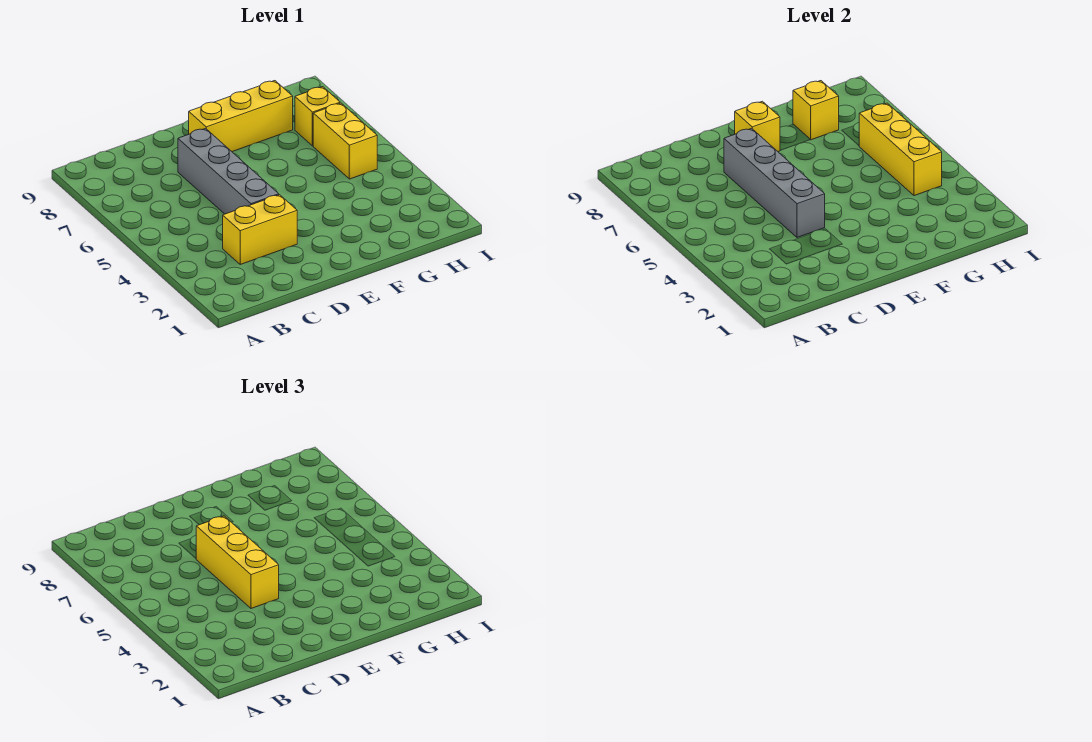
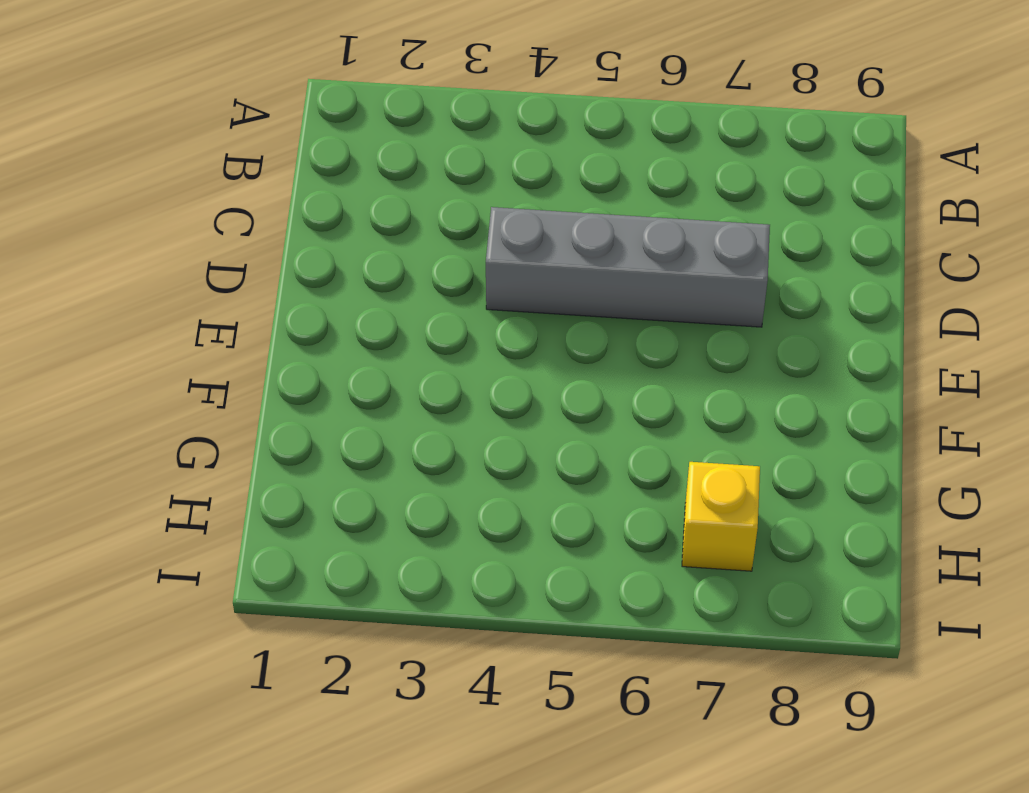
none -> yellow 1x2 brick [223,195,297,264]
none -> yellow 1x3 brick [189,81,293,152]

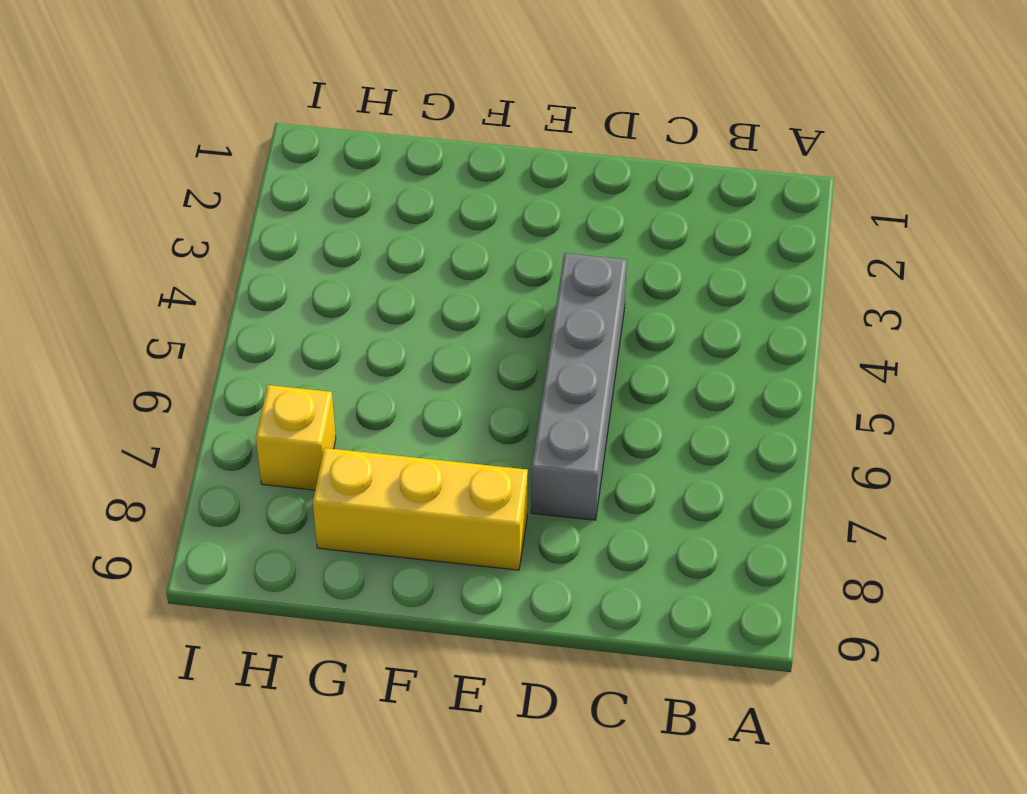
none -> yellow 1x2 brick [223,195,297,264]
none -> yellow 1x2 brick [313,103,377,179]

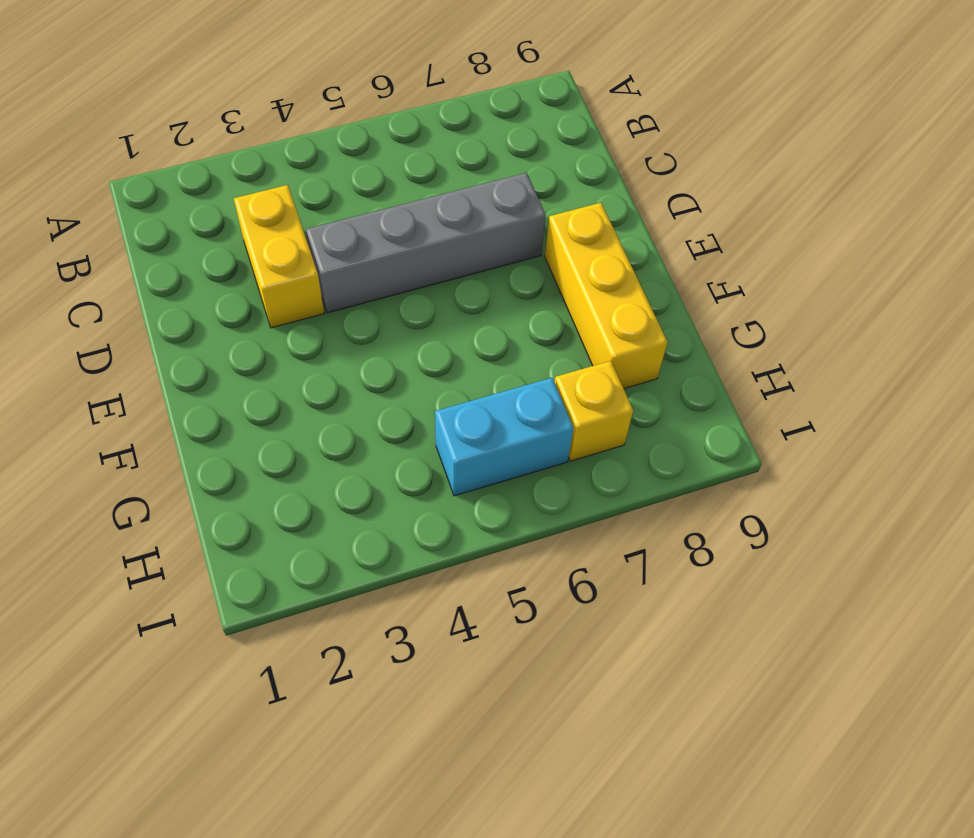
cyan 1x2 brick [435,378,574,496] -> yellow 1x2 brick [313,103,377,179]
none -> grey 1x4 brick [724,128,825,237]
none -> yellow 1x1 brick [735,101,780,152]

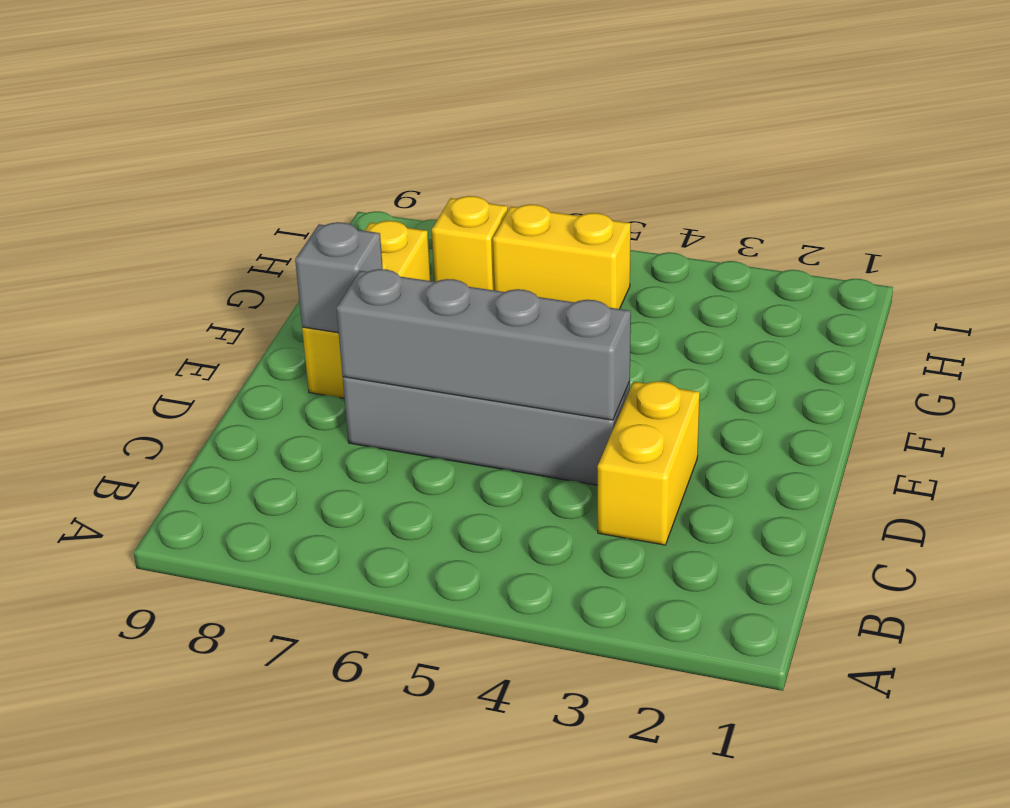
grey 1x1 brick [295,222,383,333] -> yellow 1x1 brick [735,101,780,152]
none -> yellow 1x1 brick [793,81,839,140]
none -> yellow 1x3 brick [859,103,942,196]

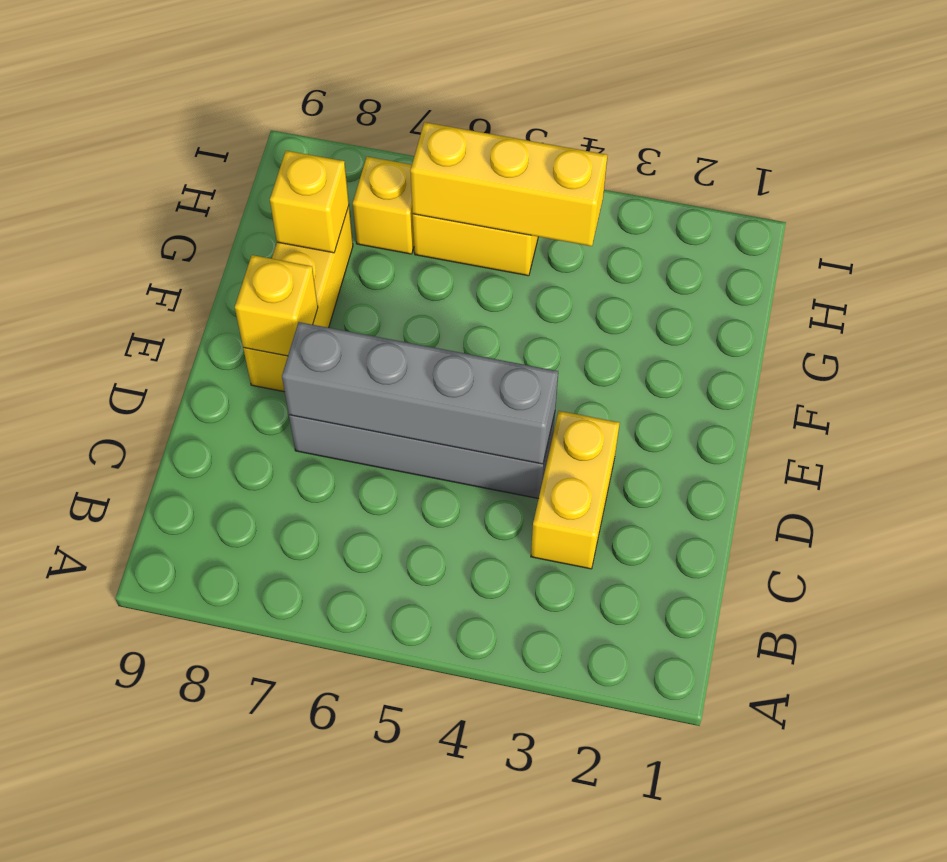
none -> yellow 1x3 brick [196,516,279,608]

